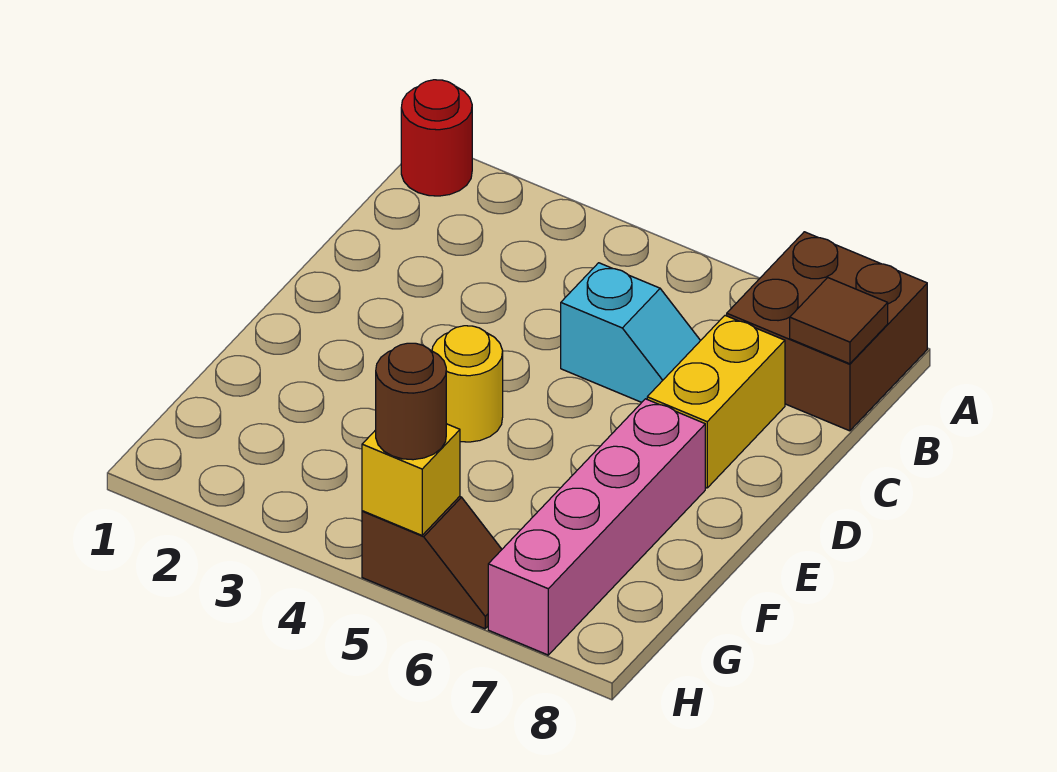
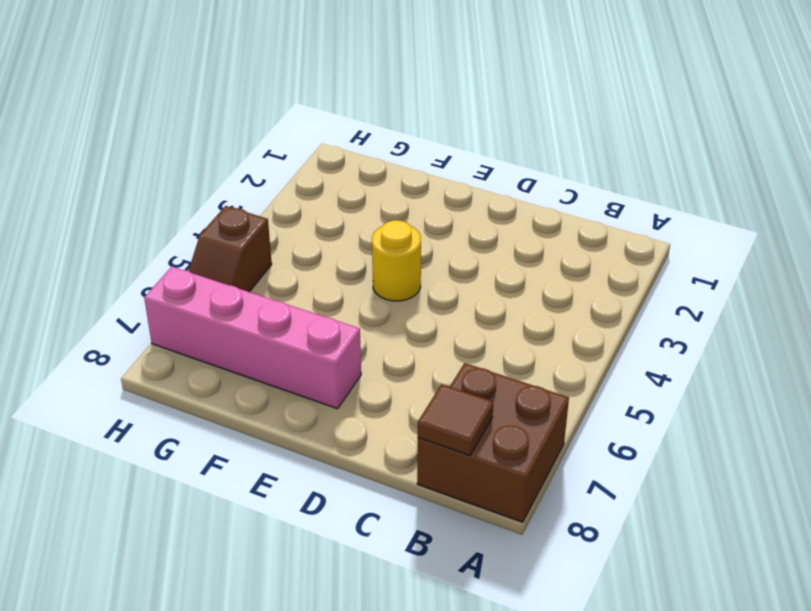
none -> red 1x1 round brick [401,80,472,196]
none -> cyan 1x2 slope [561,263,700,402]

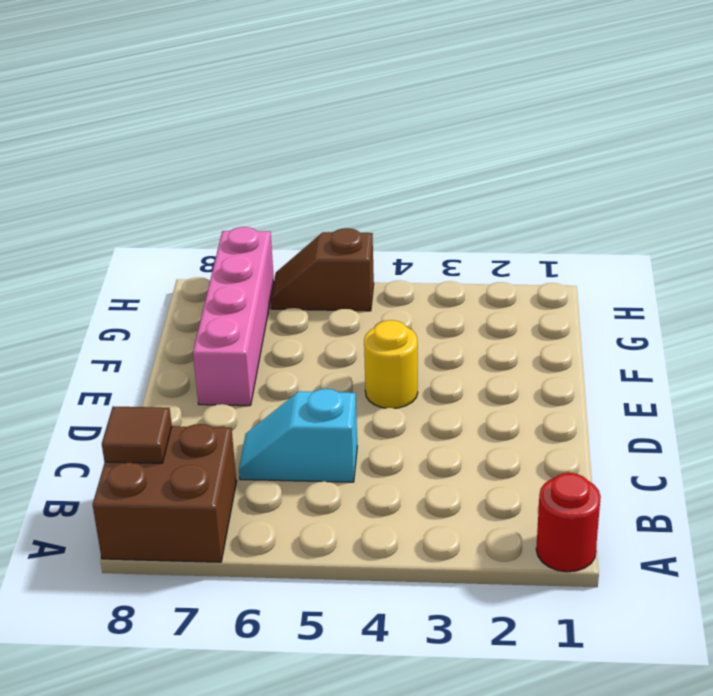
none -> yellow 1x2 brick [647,316,785,488]
none -> yellow 1x1 brick [362,424,460,535]

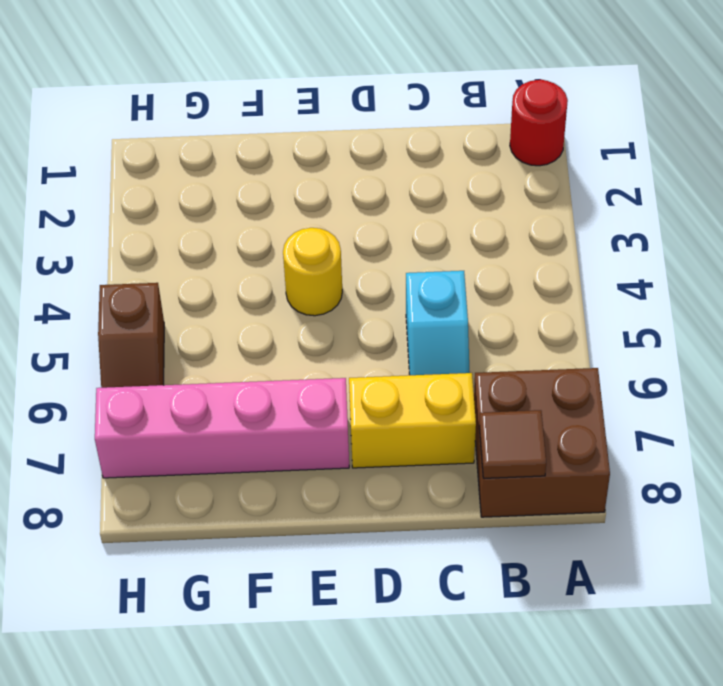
none -> yellow 1x1 brick [362,424,460,535]
none -> brown 1x1 round brick [376,343,446,460]

